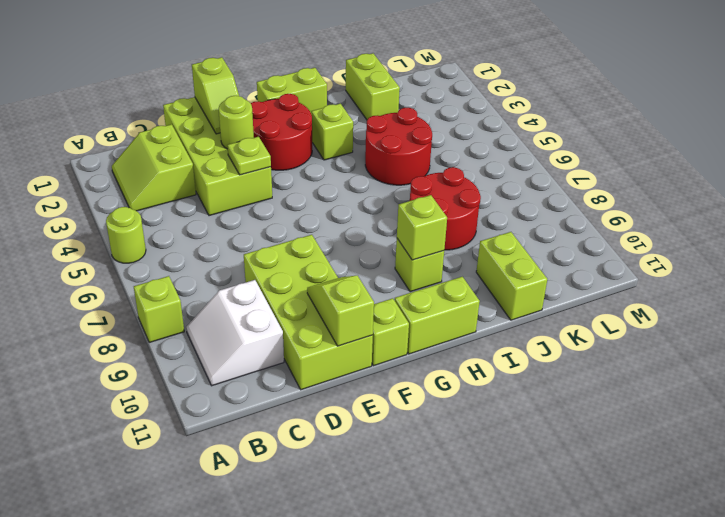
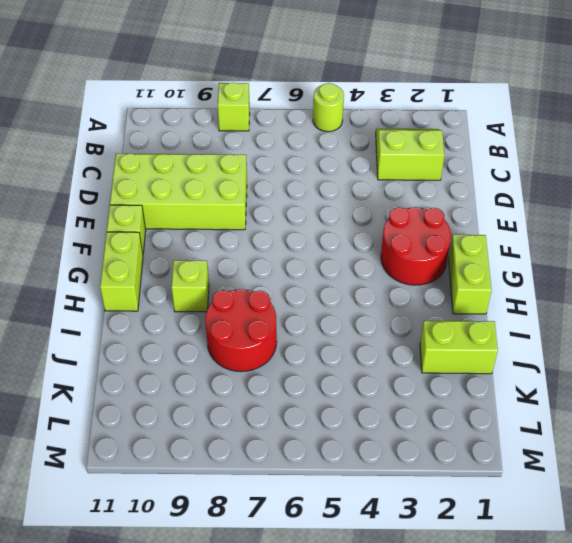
none -> white 2x2 slope [186,280,284,386]
none -> lime 2x4 brick [163,97,272,216]
none -> lime 1x1 brick [311,104,353,160]

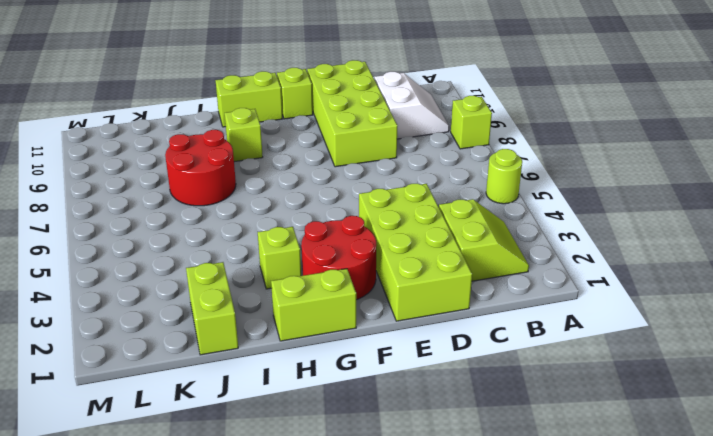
none -> red 2x2 round brick [365,108,432,185]
none -> lime 1x2 brick [476,232,547,320]
none -> lime 1x2 slope [192,57,239,134]

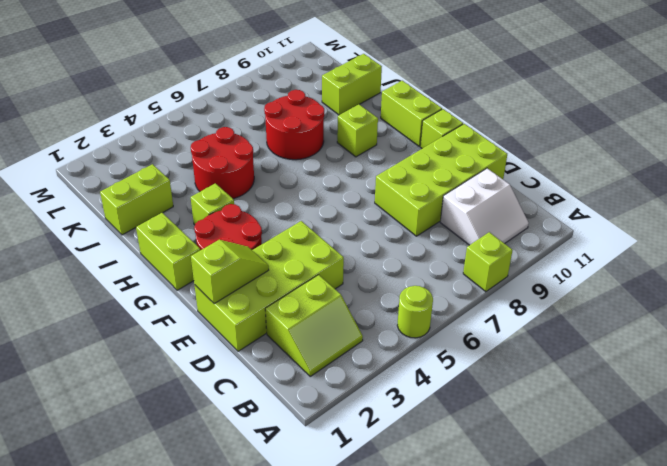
none -> lime 1x1 round brick [219,96,254,149]
none -> lime 1x1 plate [227,137,271,175]
none -> lime 1x2 slope [307,276,374,346]

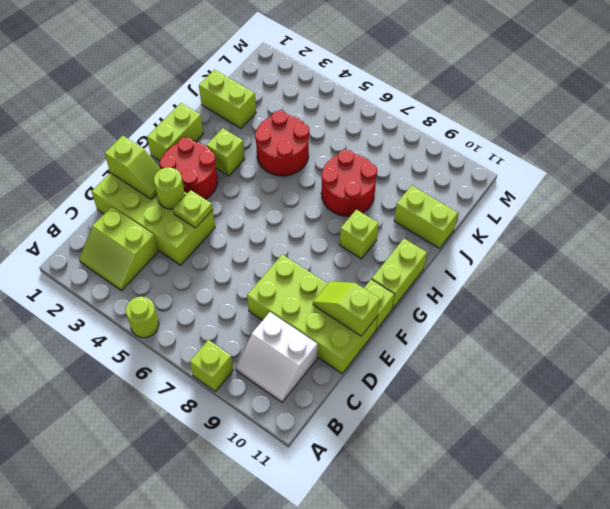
none -> lime 1x1 brick [397,195,447,260]

